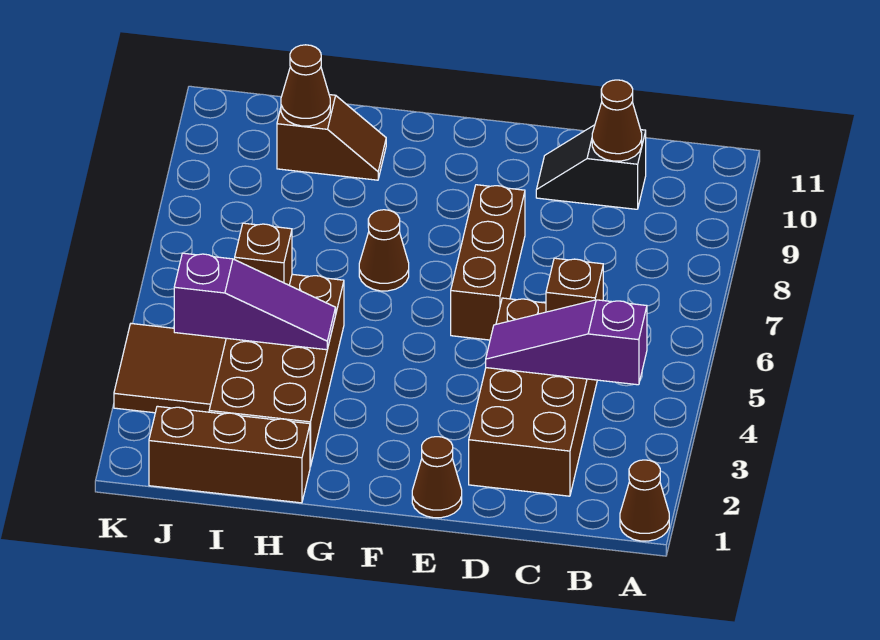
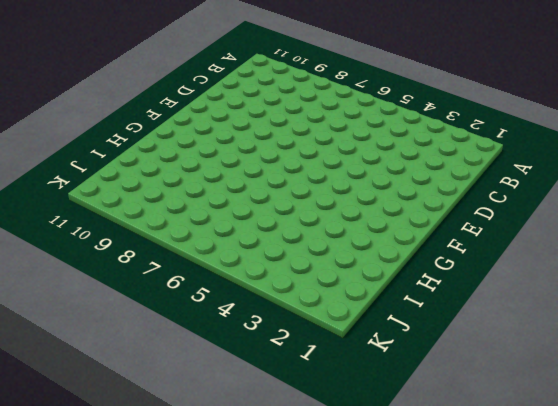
none -> brown 1x1 cone [620,460,669,541]
none -> brown 2x4 brick [469,298,597,496]
none -> black 1x2 slope [536,125,646,209]

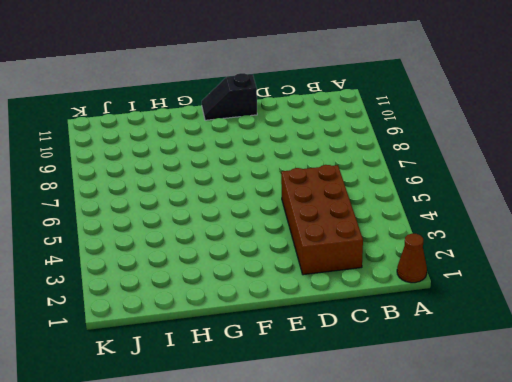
black 1x2 slope [202,73,257,120] -> black 1x2 slope moved to [536,125,646,209]
none -> brown 1x1 cone [412,437,462,518]
none -> brown 1x3 brick [451,185,525,340]
none -> brown 1x1 cone [359,210,409,291]

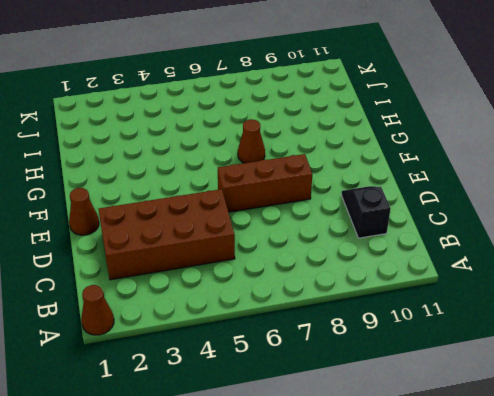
none -> brown 1x3 brick [149,406,310,503]
none -> brown 2x4 brick [209,274,344,467]
none -> brown 1x2 slope [277,95,386,180]

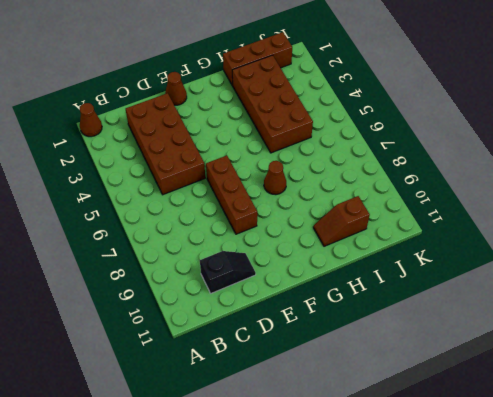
none -> brown 2x2 tile [114,324,226,413]
none -> purple 1x3 slope [486,300,647,385]
none -> brown 1x1 brick [546,258,603,312]

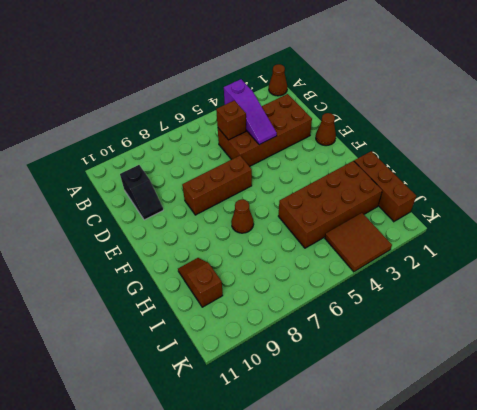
none -> brown 1x1 cone [592,80,642,161]
none -> purple 1x3 slope [174,253,336,350]
none -> brown 1x1 brick [235,223,292,285]

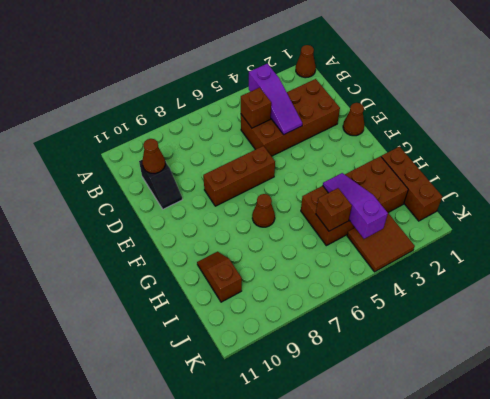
none -> brown 1x1 cone [281,45,330,126]

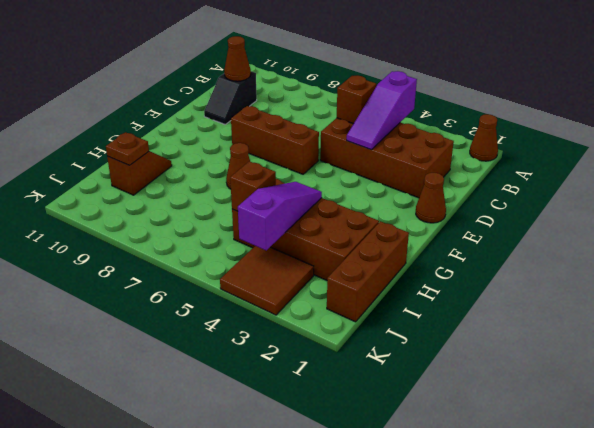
brown 1x1 plate [106,132,149,165] -> brown 1x1 cone [281,45,330,126]

